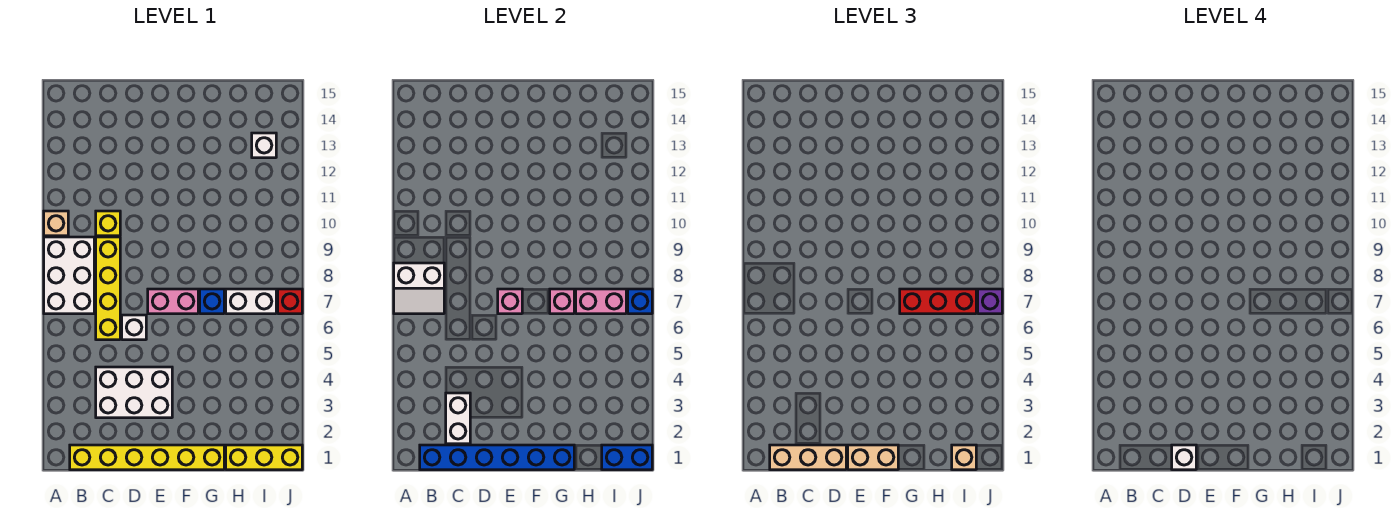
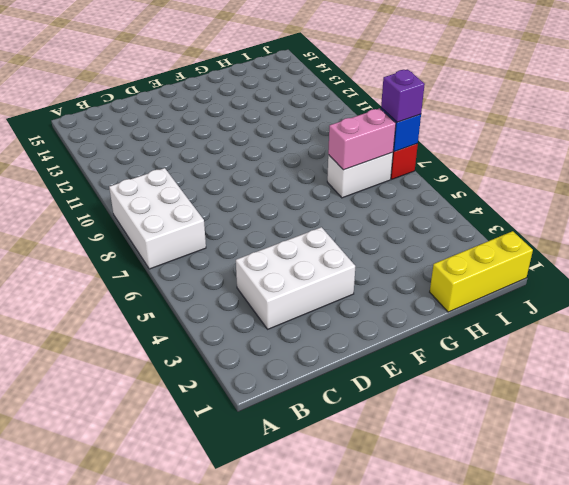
none -> tan 1x1 brick [44,211,68,236]
none -> yellow 1x6 brick [70,445,224,470]
none -> yellow 1x4 brick [96,237,120,340]

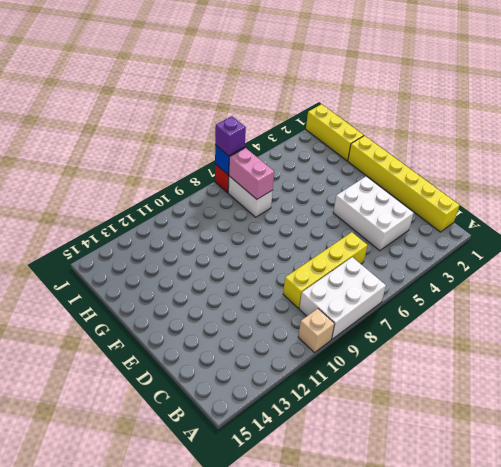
none -> yellow 1x1 brick [96,211,120,236]
none -> white 1x1 brick [122,315,146,340]
none -> pink 1x2 brick [148,289,198,314]

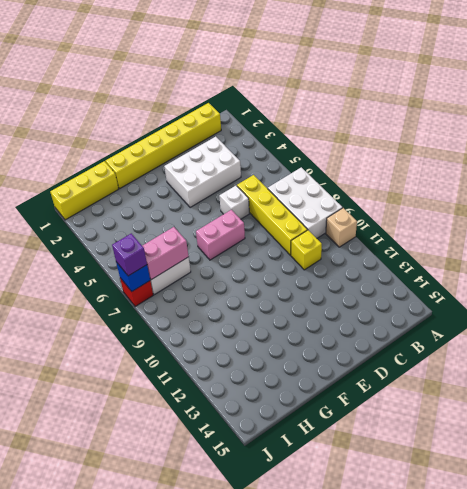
none -> blue 1x1 brick [200,289,224,314]
none -> white 1x1 brick [252,133,276,158]
none -> white 2x2 slope [394,263,444,314]

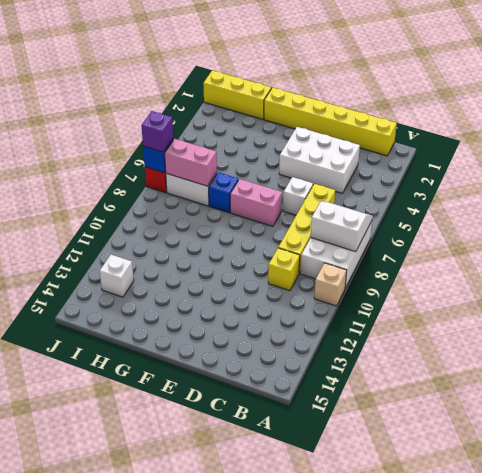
none -> blue 1x6 brick [420,445,574,470]
none -> white 1x2 brick [446,393,470,444]
none -> pink 1x1 brick [498,289,522,314]

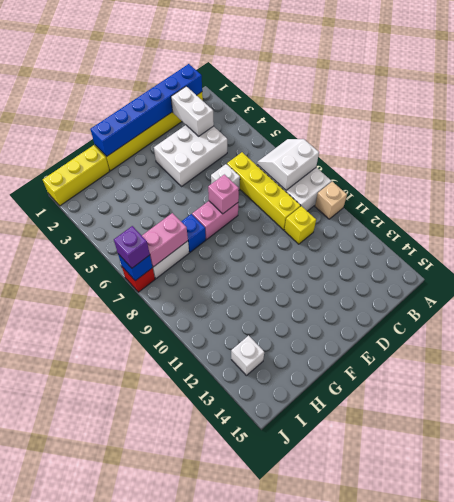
none -> pink 1x1 brick [550,289,574,314]
none -> blue 1x2 brick [602,445,652,470]
none -> tan 1x3 brick [770,445,846,470]

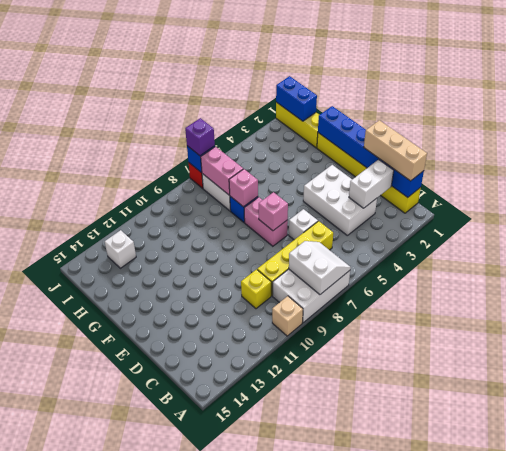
none -> tan 1x2 brick [848,445,898,470]
none -> red 1x3 brick [900,289,976,314]
none -> tan 1x1 brick [952,445,976,470]

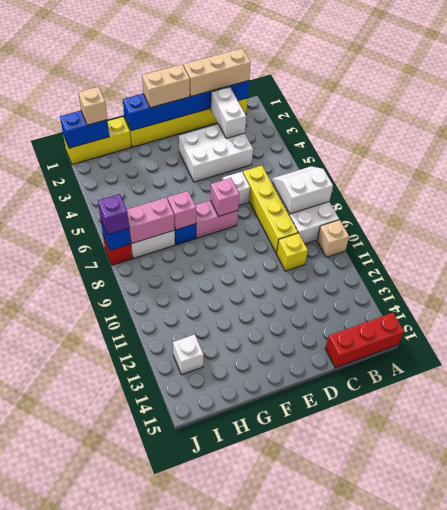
red 1x3 brick [325,313,404,368] -> red 1x3 brick moved to [900,289,976,314]
none -> white 1x1 brick [1172,445,1196,470]

